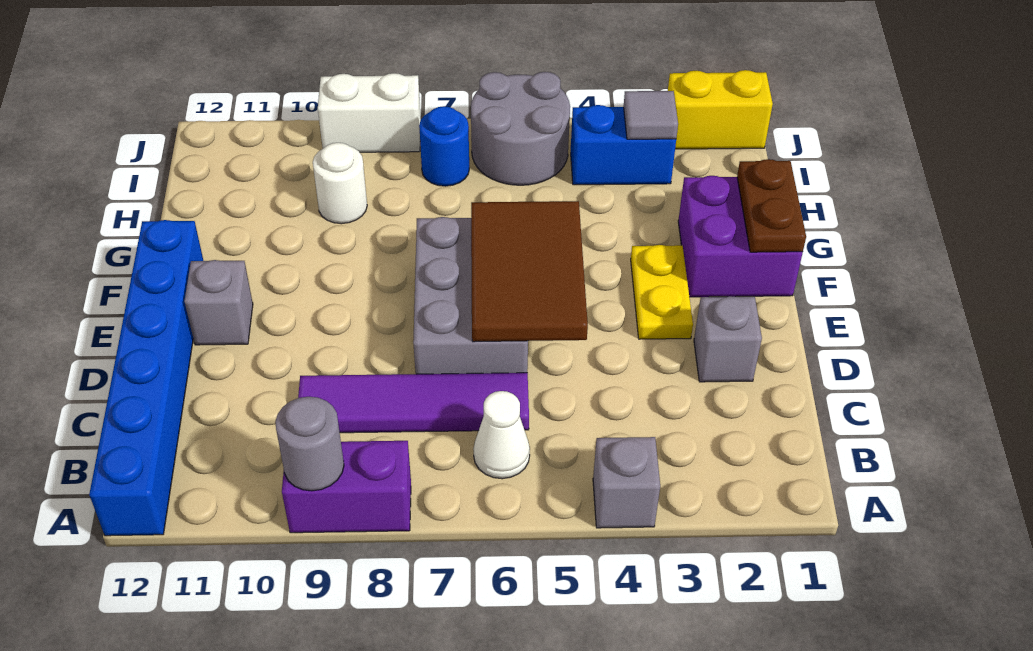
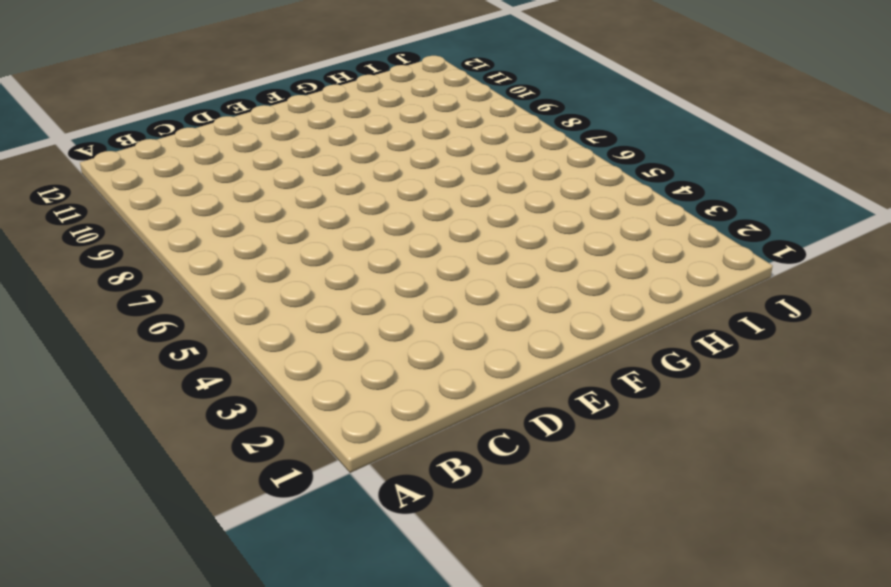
none -> grey 1x1 brick [593,437,660,528]
none -> purple 1x2 brick [282,441,411,533]
none -> blue 1x6 brick [89,220,203,536]

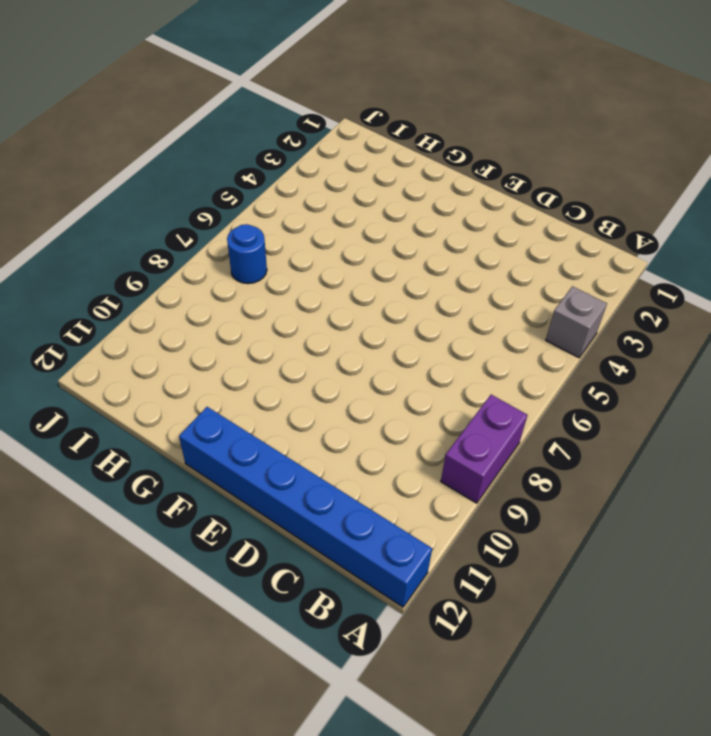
none -> white 1x1 cone [474,391,530,479]
none -> purple 1x4 tile [298,373,529,433]
none -> grey 1x1 brick [694,296,762,382]

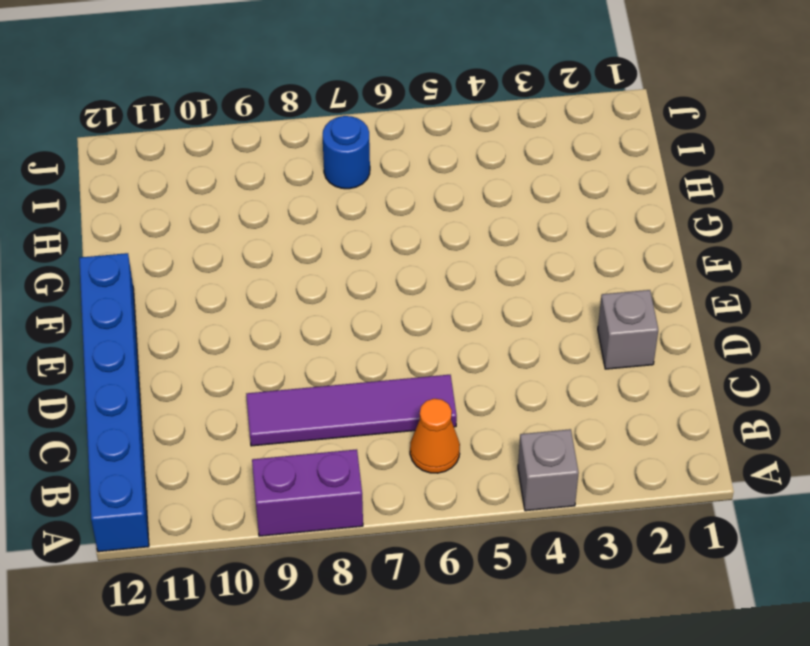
orange 1x1 cone [410,399,460,473] -> white 1x1 cone [474,391,530,479]
none -> grey 2x3 brick [413,217,528,374]
none -> yellow 1x2 plate [631,245,693,339]
none -> grey 1x1 brick [184,260,253,345]

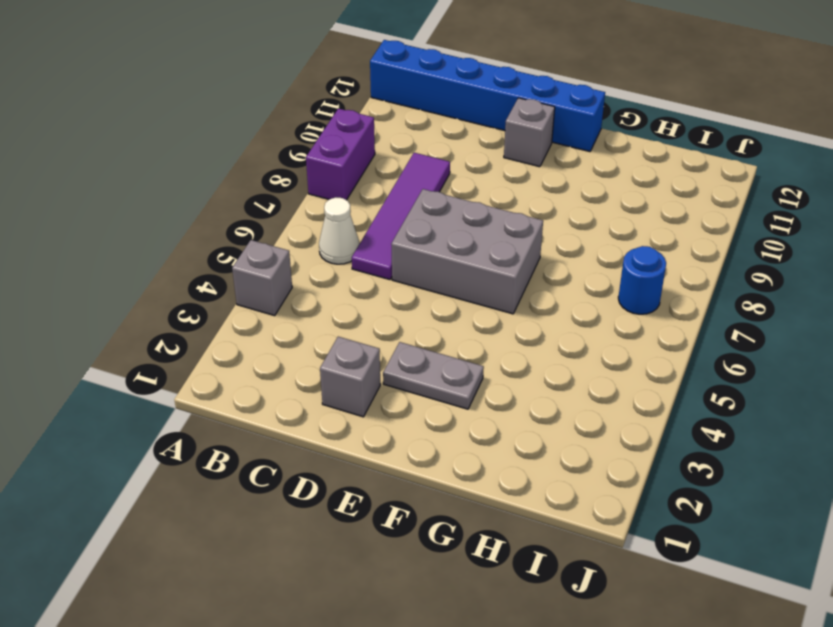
grey 1x2 plate [383,342,484,409] -> yellow 1x2 plate [631,245,693,339]
none -> purple 2x2 brick [678,176,803,297]
none -> white 1x1 round brick [313,143,367,224]
none -> blue 1x2 brick [571,105,676,185]

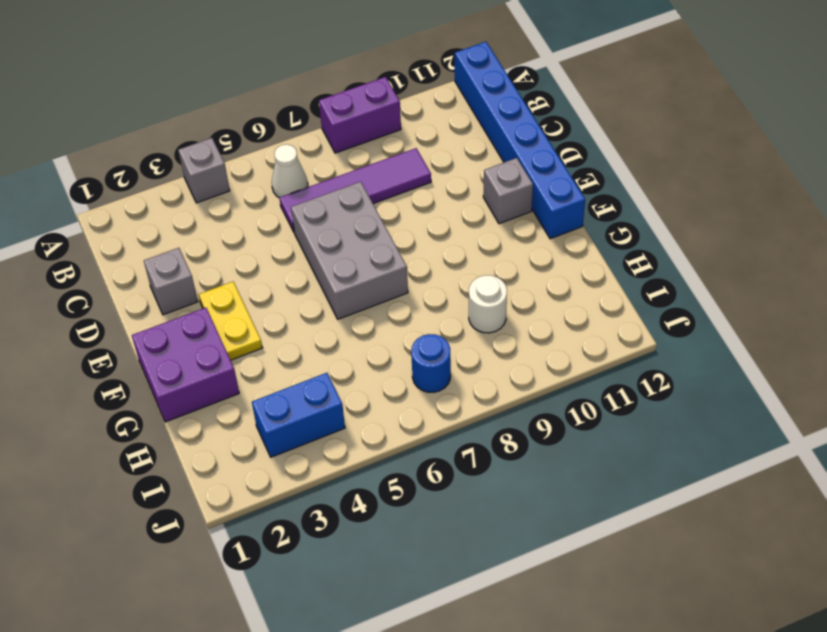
none -> grey 2x2 round brick [471,72,570,185]
none -> yellow 1x2 brick [668,70,773,149]
none -> white 1x2 brick [318,73,421,152]

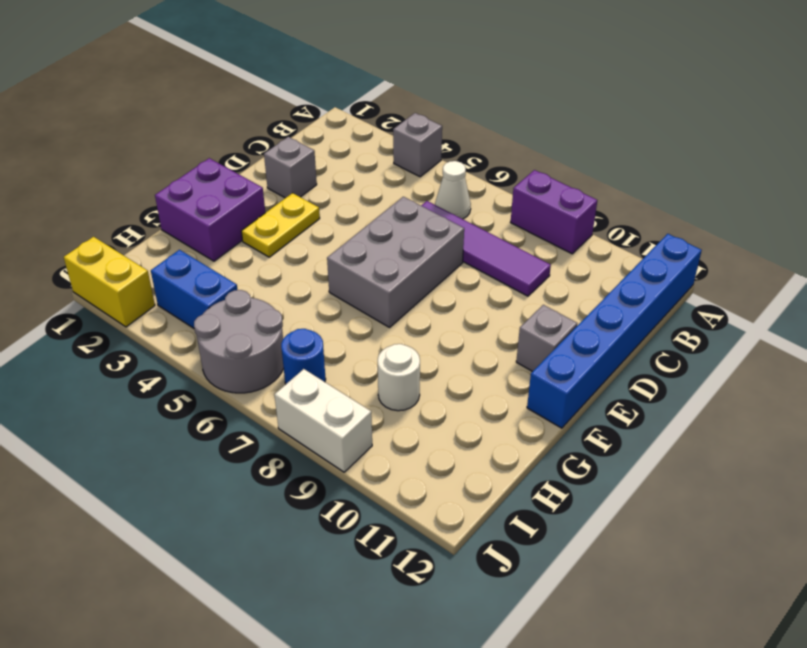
none -> grey 1x1 round brick [275,397,344,491]
none -> brown 2x3 tile [471,201,588,342]
none -> brown 1x2 plate [737,159,806,252]

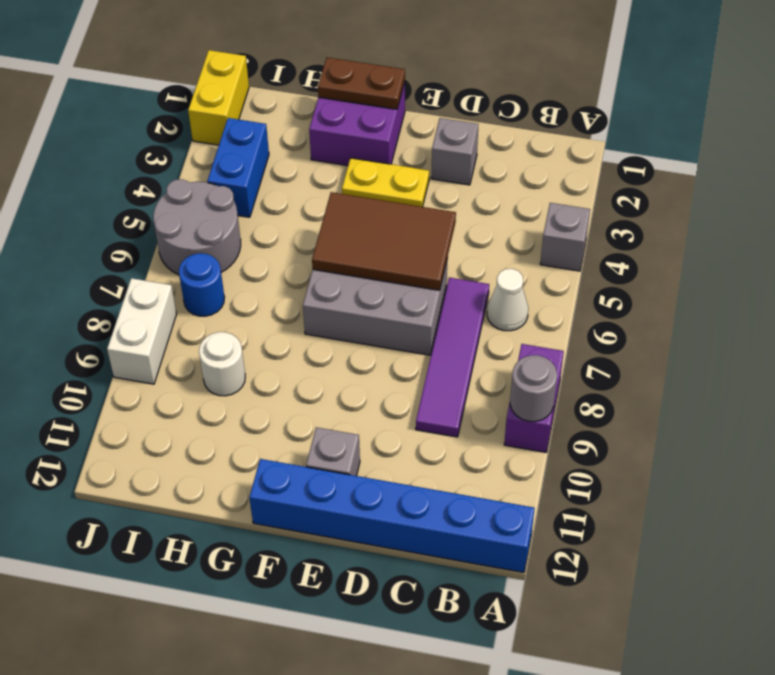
none -> grey 1x1 tile [624,91,678,139]

